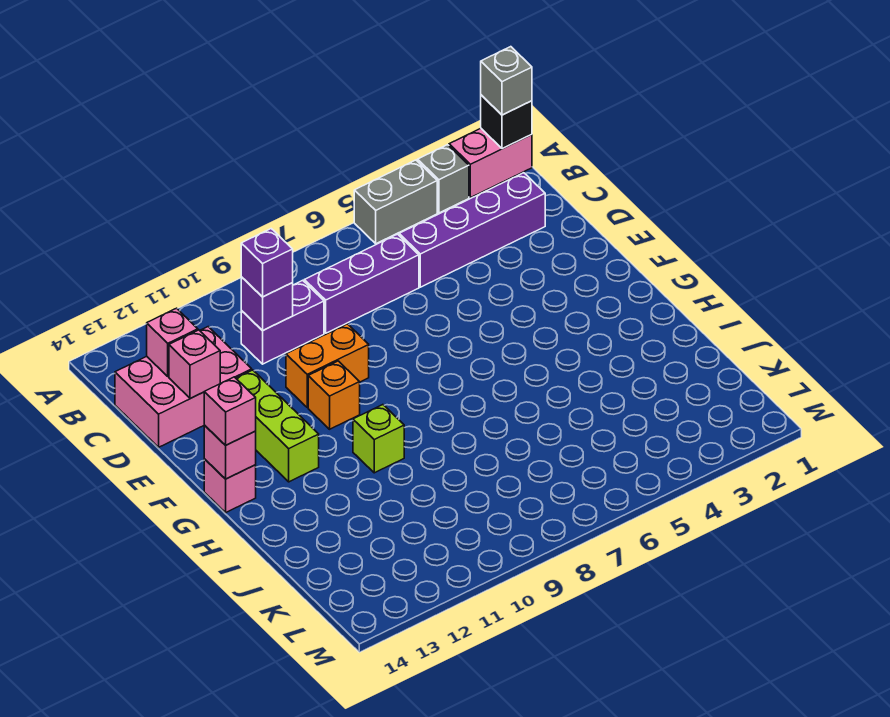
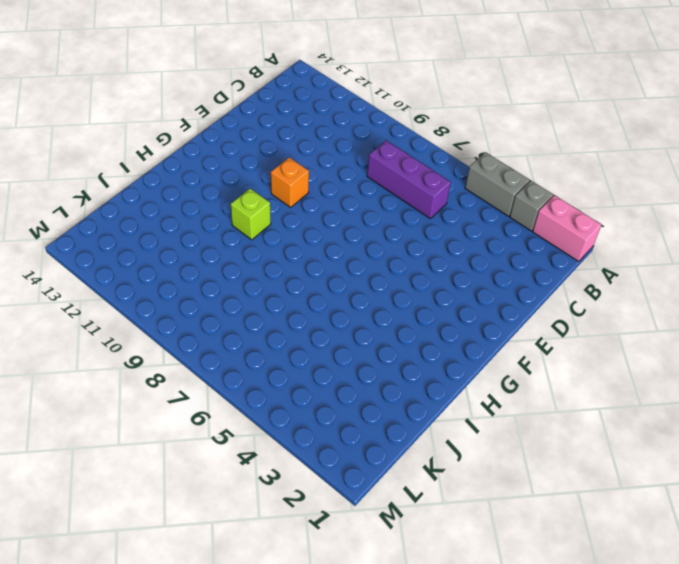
none -> purple 1x4 brick [399,173,545,287]
none -> purple 1x2 brick [241,280,324,364]
none -> pink 2x3 brick [115,327,252,447]

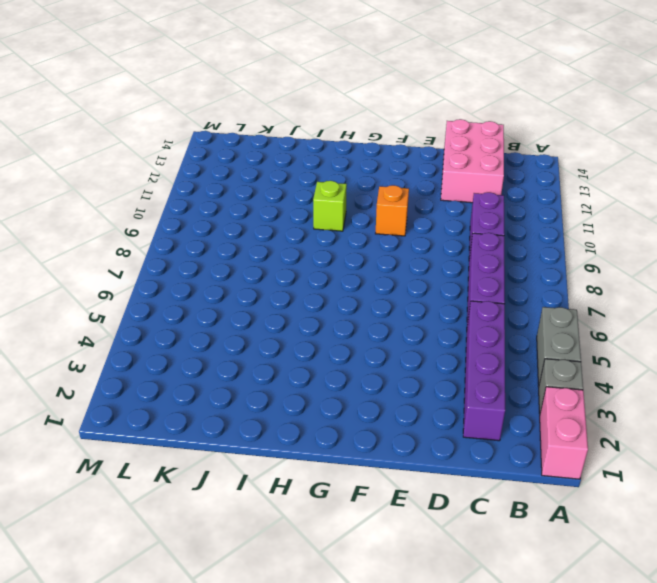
none -> orange 1x2 brick [286,324,369,407]
none -> lime 1x3 brick [236,370,319,482]
none -> pink 1x1 brick [204,459,256,512]

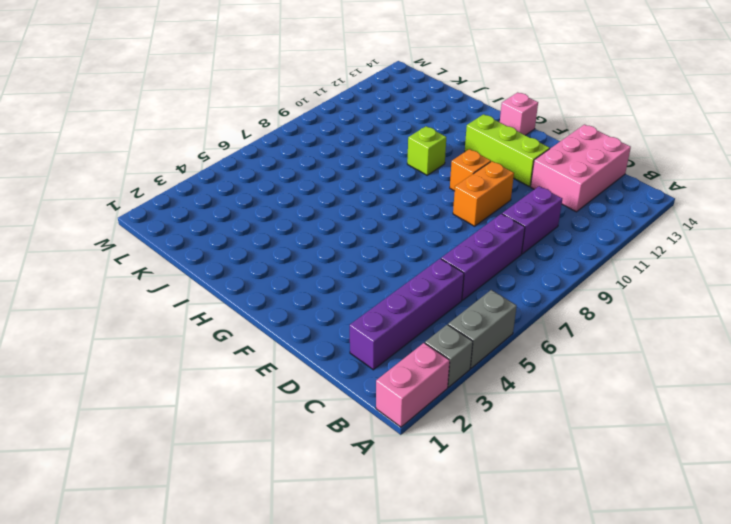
none -> black 1x1 brick [481,95,532,149]
none -> purple 1x1 brick [241,277,293,331]
none -> pink 1x1 brick [147,308,198,376]

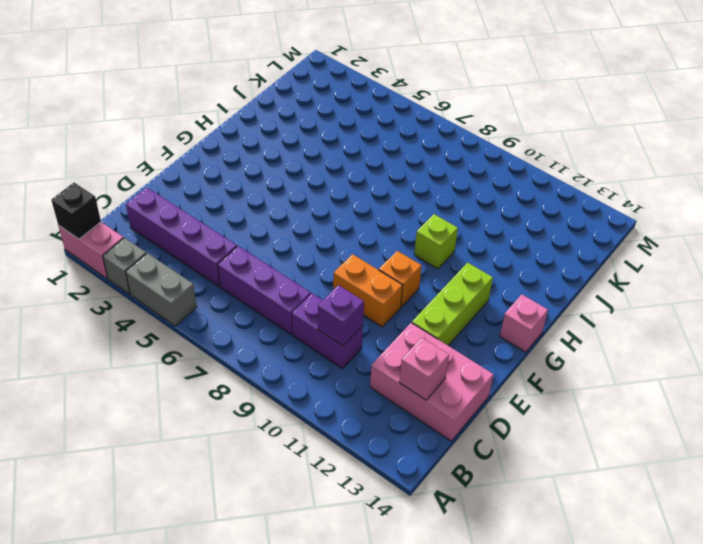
none -> pink 1x1 brick [169,330,220,399]
none -> pink 1x1 brick [204,425,256,479]
none -> grey 1x1 brick [481,47,532,115]

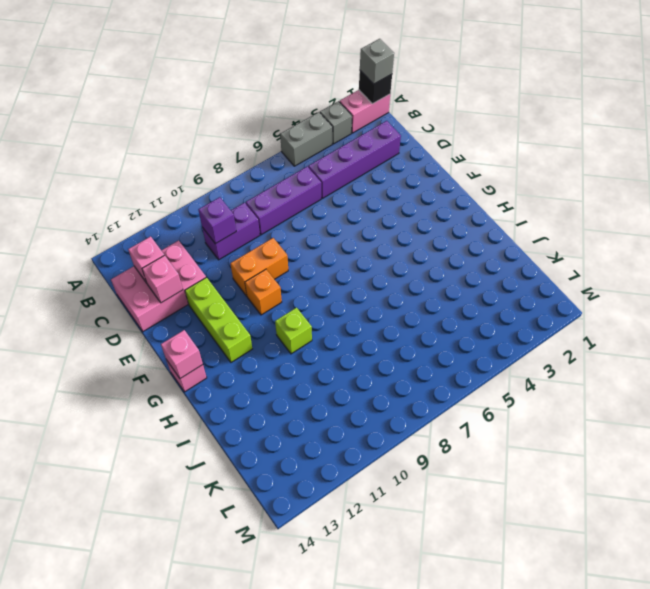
none -> purple 1x1 brick [241,229,293,297]
none -> pink 1x1 brick [204,377,256,445]

